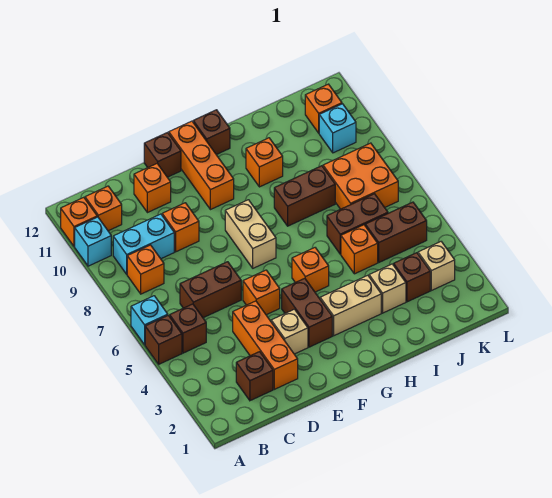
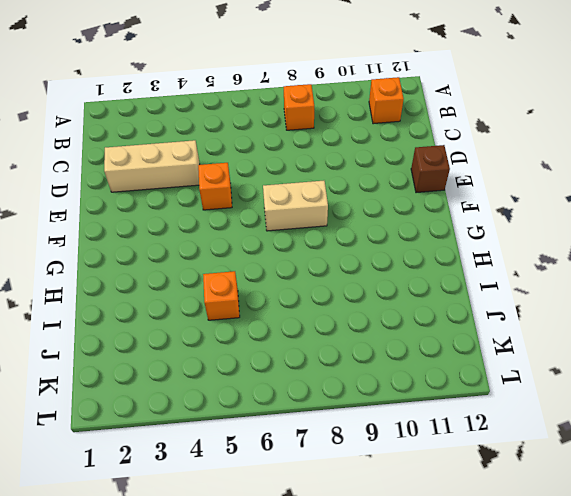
tan 1x3 brick [104,140,200,192] -> orange 1x3 brick [233,301,298,389]
none -> brown 1x1 brick [145,315,182,364]
none -> cyan 1x1 brick [131,296,168,345]
none -> cyan 1x1 brick [75,217,111,266]
none -> orange 1x1 brick [61,197,97,246]

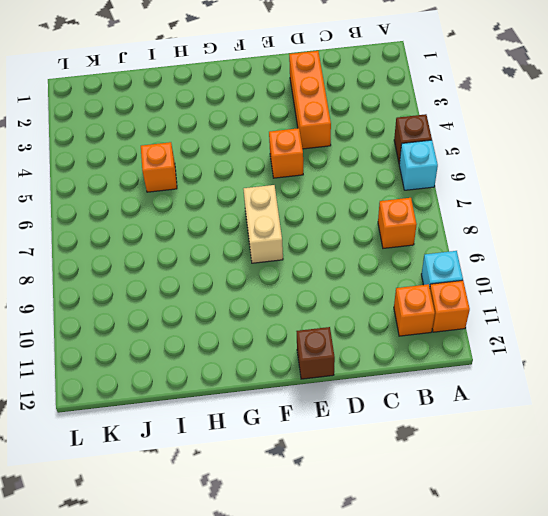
none -> brown 1x1 brick [170,304,206,353]
none -> cyan 1x2 brick [113,214,174,274]
none -> brown 1x1 brick [236,352,273,401]
none -> brown 1x2 brick [180,262,241,318]

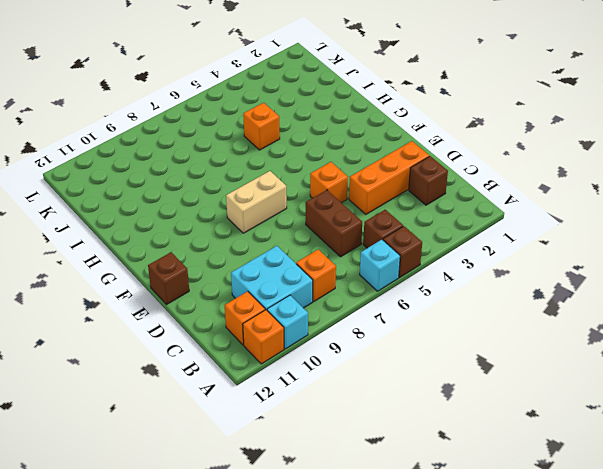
cyan 2x2 brick [231,246,313,310] -> cyan 1x2 brick [113,214,174,274]
none -> orange 1x1 brick [162,203,199,252]
none -> orange 1x1 brick [134,164,171,213]
none -> tan 1x1 brick [271,309,308,354]
none -> brown 1x2 brick [282,278,332,347]

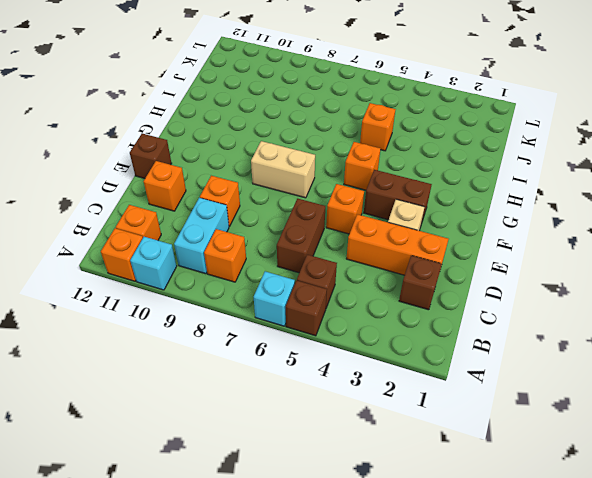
none -> orange 1x3 brick [169,121,234,210]
none -> tan 1x2 brick [320,275,381,336]
none -> brown 1x1 brick [193,110,230,155]
none -> brown 1x2 brick [274,166,335,226]

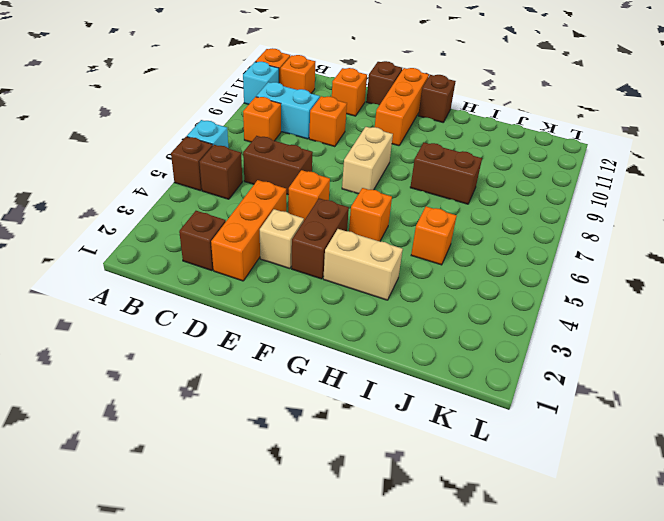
none -> orange 1x1 brick [246,138,283,187]
none -> tan 1x1 brick [369,264,406,313]
none -> brown 1x2 brick [327,194,388,254]
none -> brown 1x1 brick [394,253,430,302]

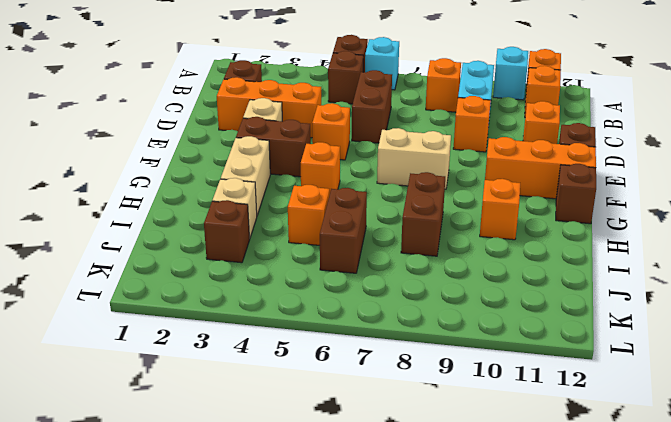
none -> brown 1x2 brick [365,202,427,262]
none -> orange 2x2 brick [323,143,398,209]
none -> tan 1x1 brick [418,242,455,291]
none -> cyan 1x1 brick [319,104,356,153]

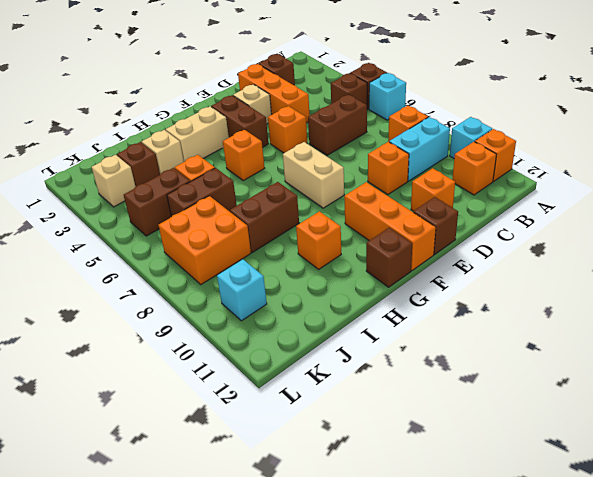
none -> orange 1x1 brick [305,84,342,133]

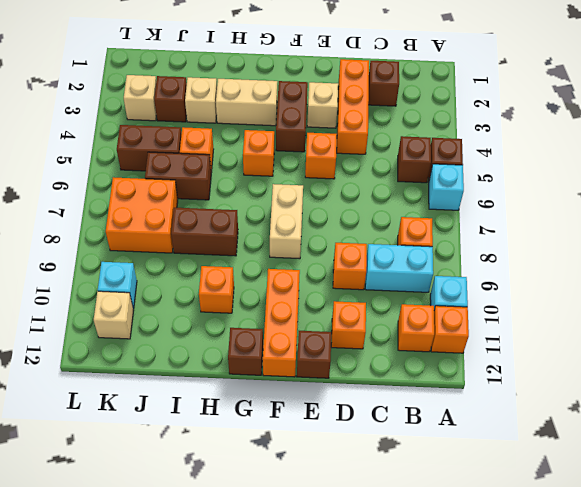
tan 1x1 brick [94,291,134,339] -> orange 1x1 brick [305,84,342,133]
none -> brown 1x2 brick [180,262,241,318]

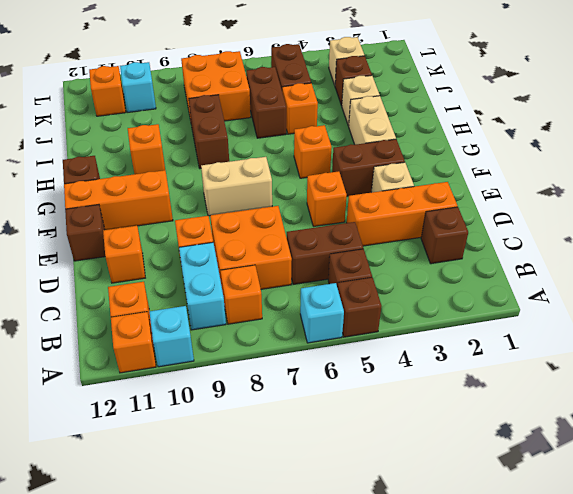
brown 1x2 brick [287,222,363,284] -> brown 1x2 brick turned to [180,262,241,318]
orange 2x2 brick [210,206,292,289] -> none

